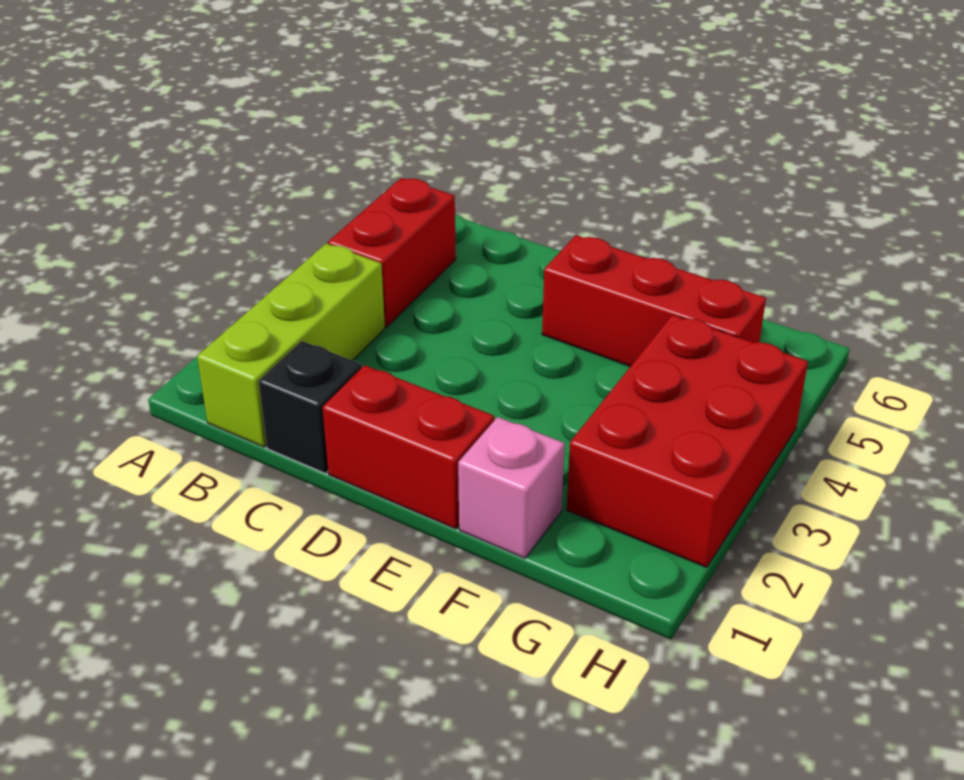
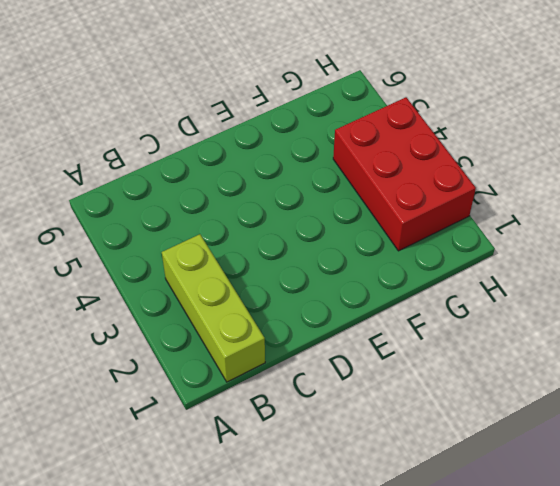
none -> red 1x2 brick [328,178,456,327]
none -> black 1x1 brick [259,341,362,473]

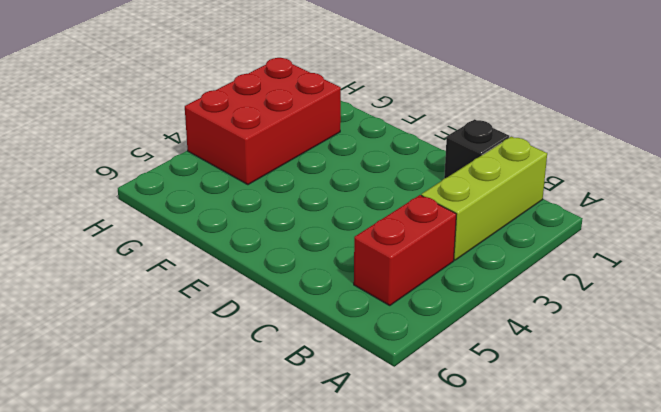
none -> red 1x2 brick [323,365,494,529]
none -> red 1x3 brick [542,235,766,367]

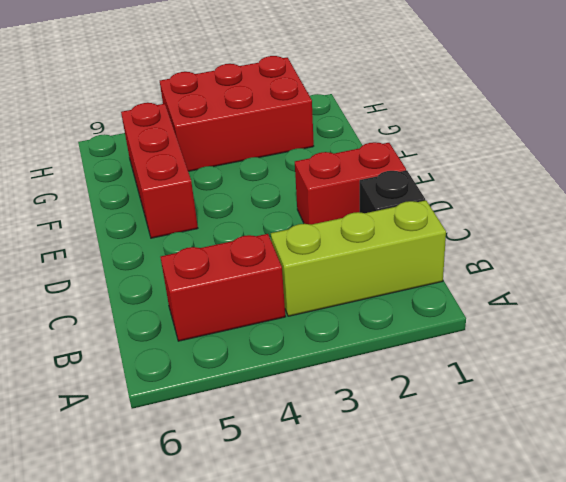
red 1x2 brick [295,142,406,225] -> red 1x2 brick turned to [323,365,494,529]
none -> pink 1x1 brick [458,417,565,558]

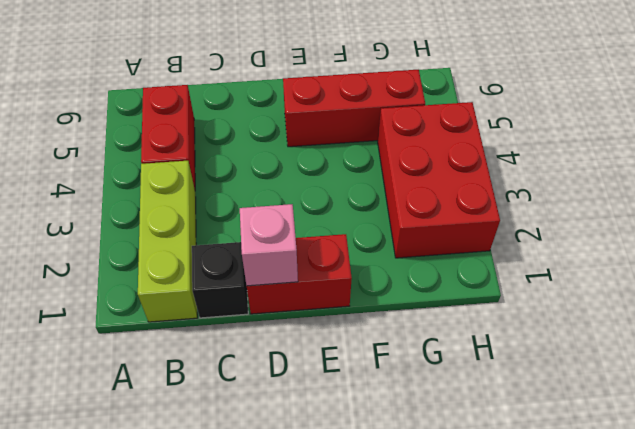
pink 1x1 brick [240,204,298,286] -> pink 1x1 brick moved to [458,417,565,558]

